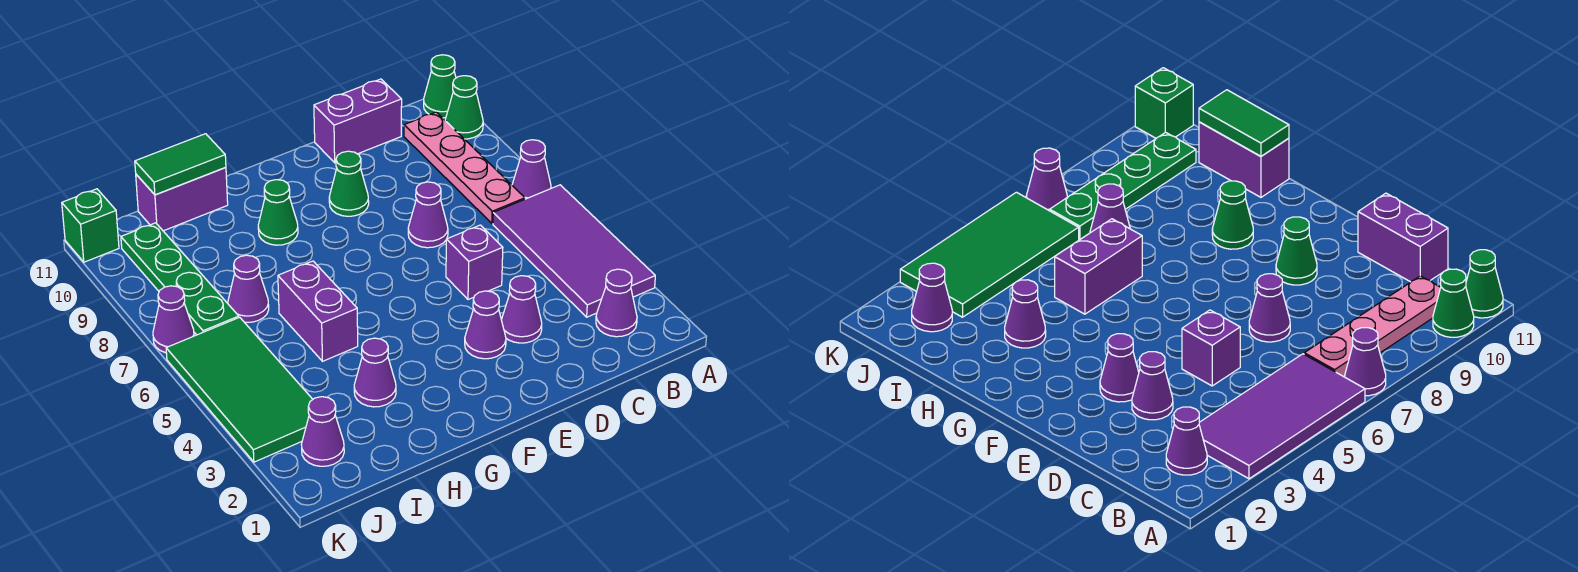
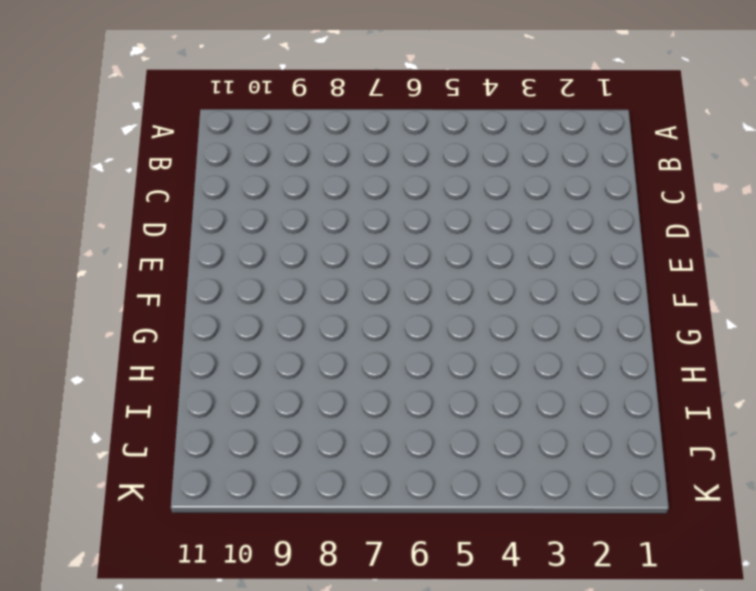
none -> purple 2x4 tile [493,185,655,317]
none -> purple 1x1 cone [512,140,551,199]
none -> green 1x1 cone [445,76,483,139]

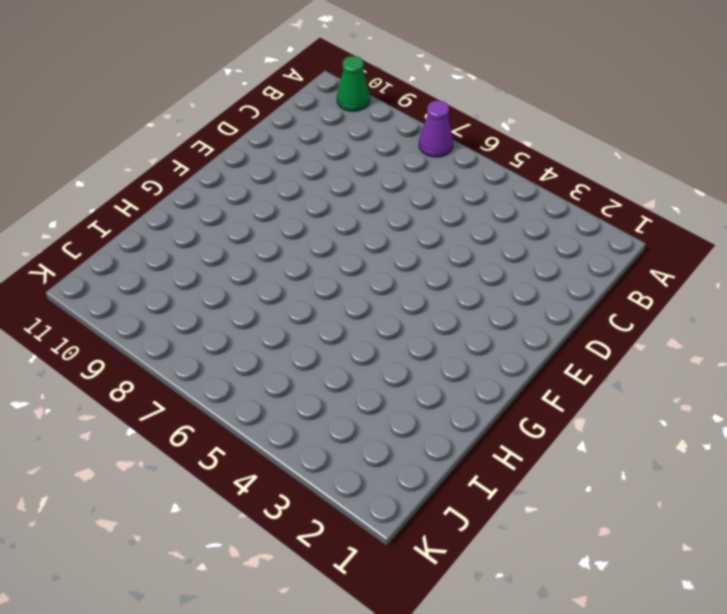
none -> purple 2x4 tile [493,185,655,317]
none -> green 1x1 cone [424,55,456,118]
none -> purple 1x1 cone [596,269,637,337]

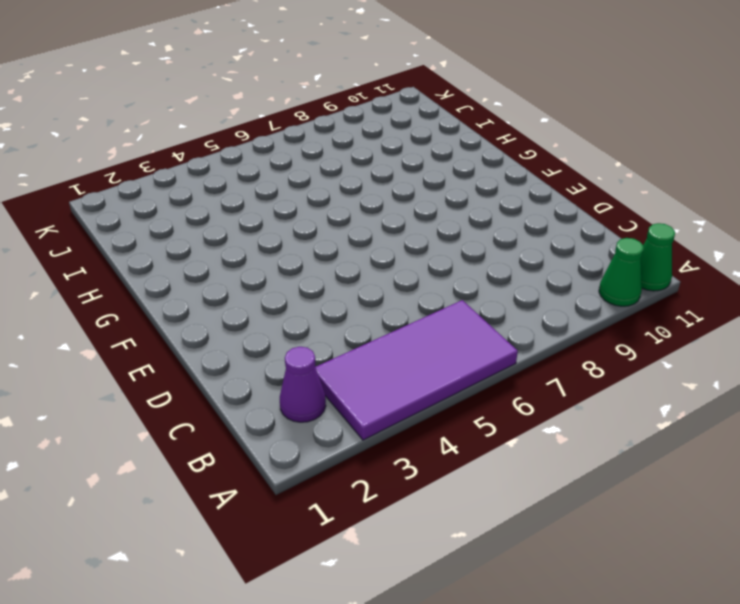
none -> purple 1x1 cone [512,140,551,199]
none -> pink 1x4 plate [404,112,525,223]
none -> purple 1x2 brick [314,79,402,163]

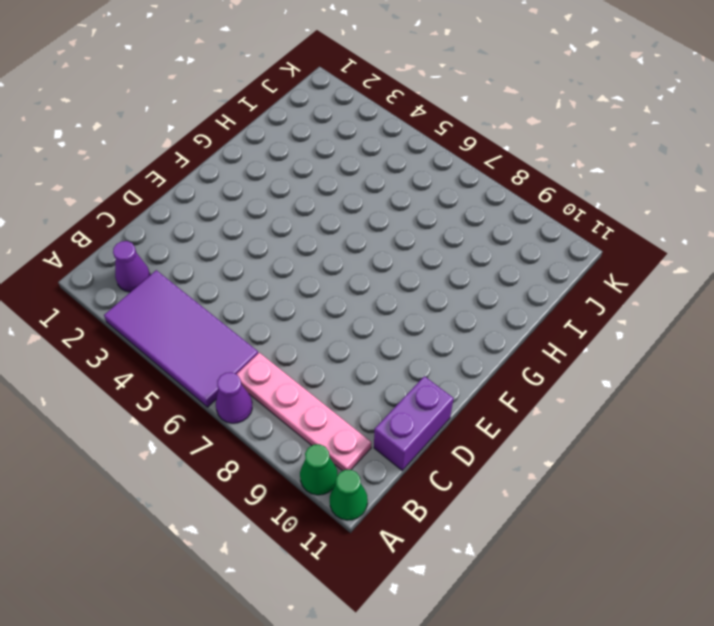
none -> purple 1x1 cone [501,276,542,343]
none -> purple 1x1 brick [446,225,503,299]
none -> purple 1x1 cone [408,182,448,248]

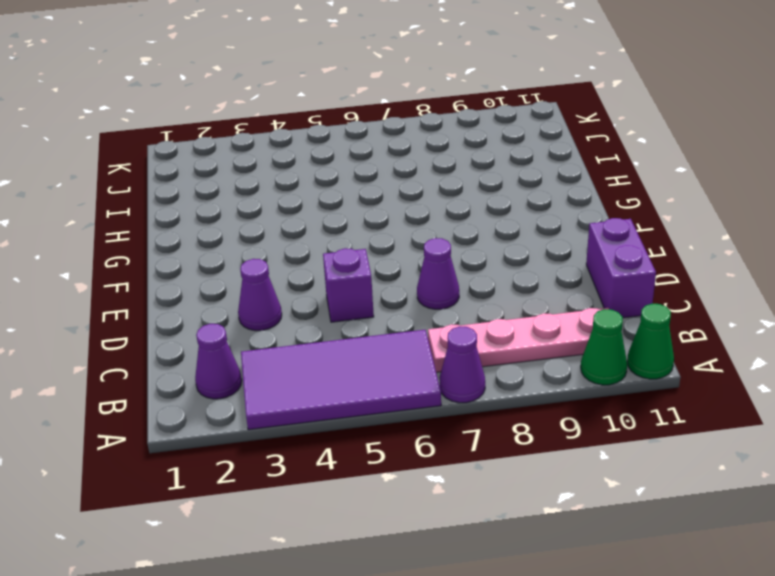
none -> purple 1x1 cone [465,291,506,359]
none -> green 1x1 cone [329,151,369,216]
none -> green 1x1 cone [258,180,298,245]

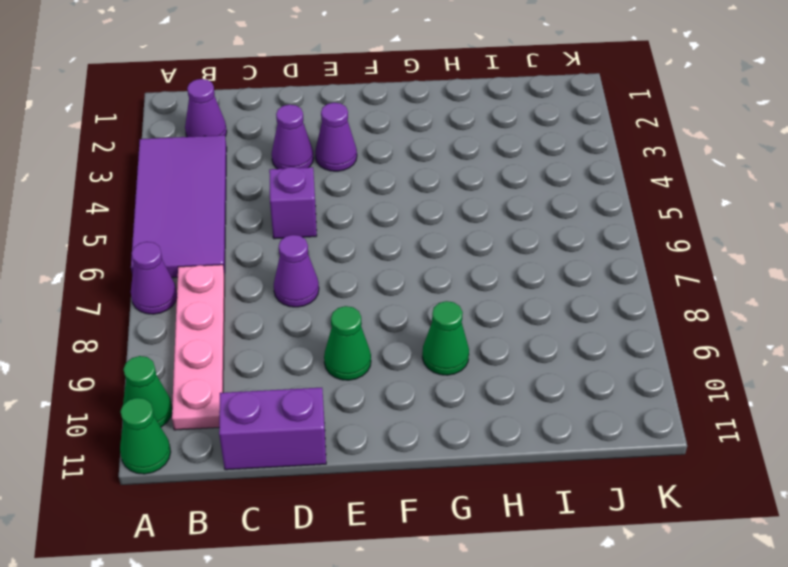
none -> purple 1x1 cone [354,338,396,407]
none -> purple 1x2 brick [278,261,358,361]
none -> purple 1x2 brick [136,167,228,231]

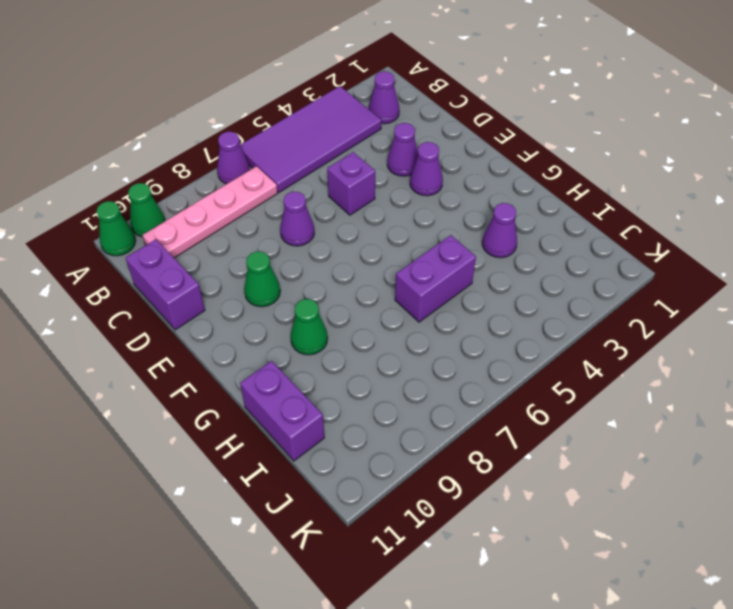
none -> purple 1x1 cone [228,255,269,322]
none -> purple 1x1 cone [301,397,344,466]
none -> green 2x4 tile [166,317,313,462]

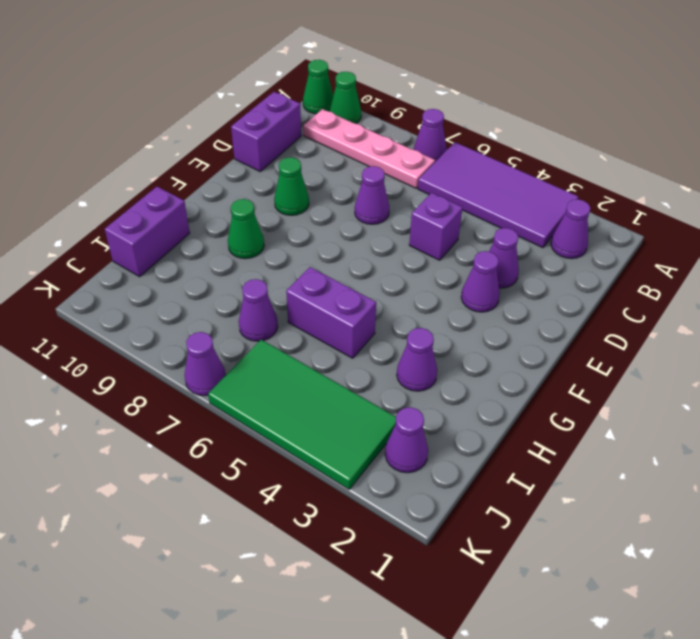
none -> green 1x4 plate [121,223,239,335]
none -> green 1x1 brick [62,189,119,262]
none -> green 1x2 tile [135,134,226,195]

